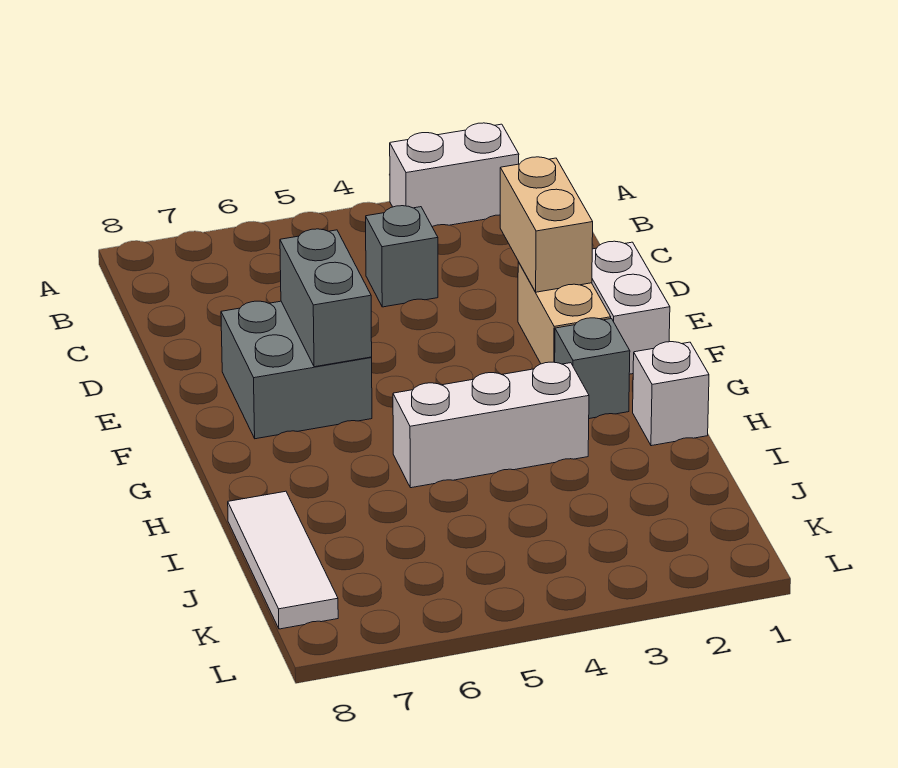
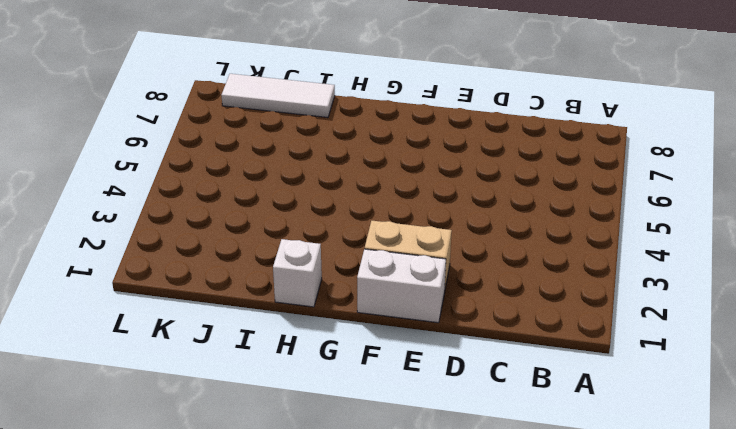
none -> white 1x2 brick [390,123,519,226]
none -> grey 1x1 brick [366,206,438,307]

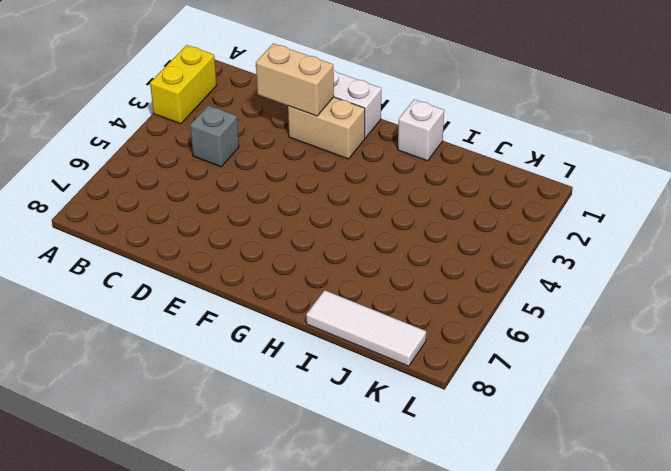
yellow 1x2 brick [150,45,217,124] -> white 1x2 brick [390,123,519,226]
none -> grey 2x2 brick [221,301,372,439]
none -> grey 1x1 brick [555,318,630,419]

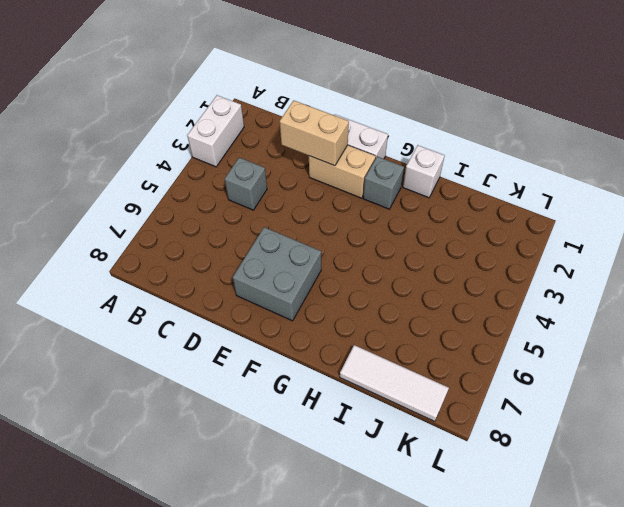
none -> white 1x3 brick [393,362,589,488]
none -> grey 1x2 brick [280,229,372,367]

